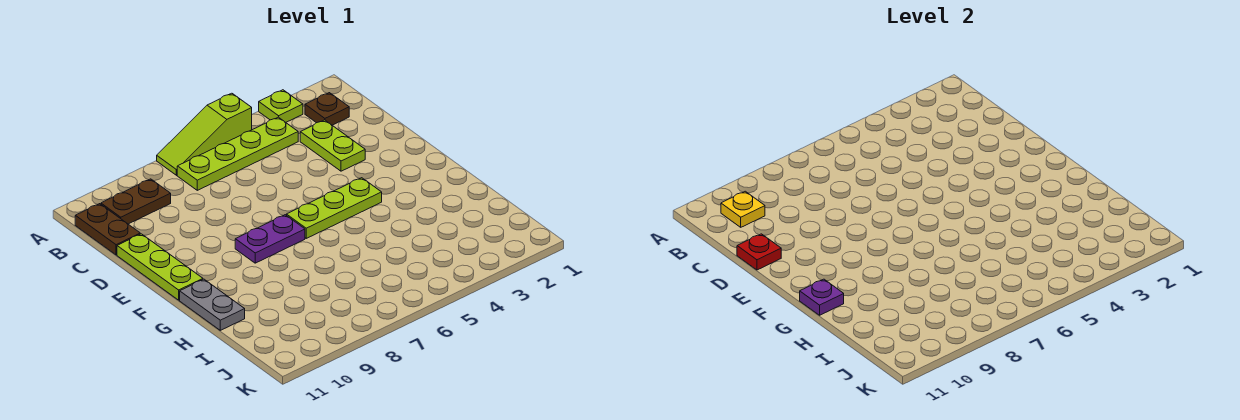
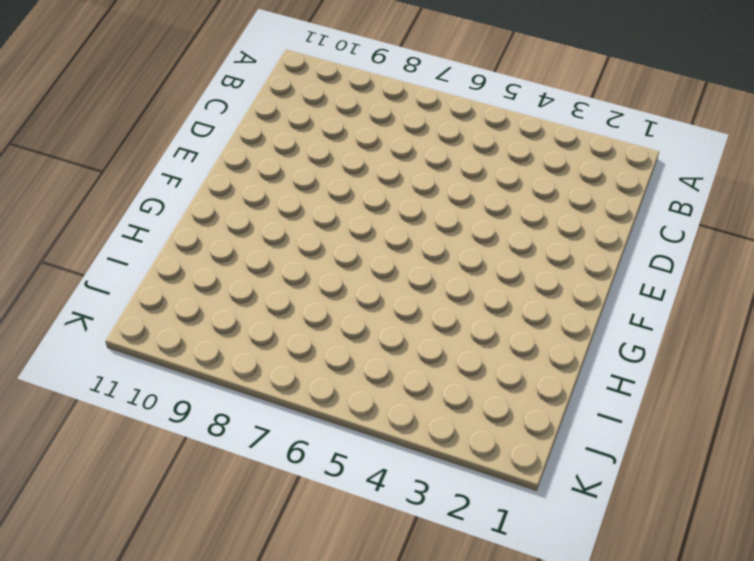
none -> lime 1x1 plate [259,90,303,122]
none -> lime 1x3 slope [157,93,252,175]
none -> brown 1x1 plate [305,93,349,125]

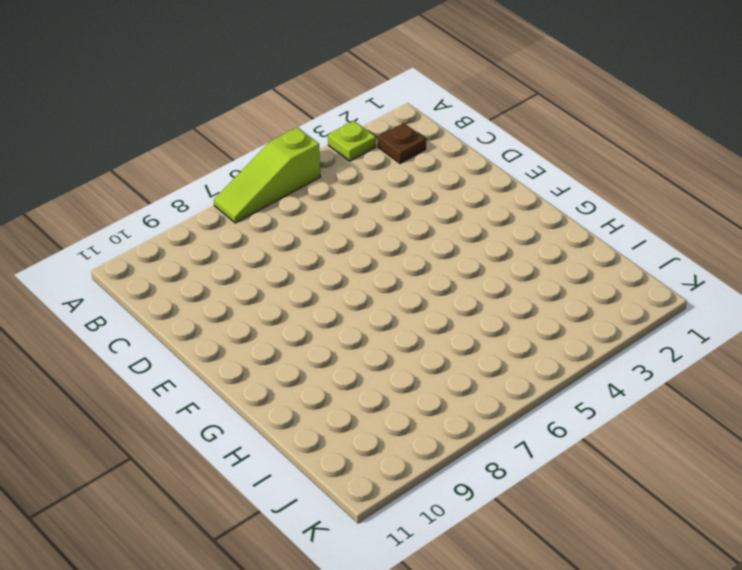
none -> lime 1x4 plate [177,117,298,190]
none -> brown 1x2 plate [101,179,171,224]
none -> brown 1x2 plate [75,204,140,255]

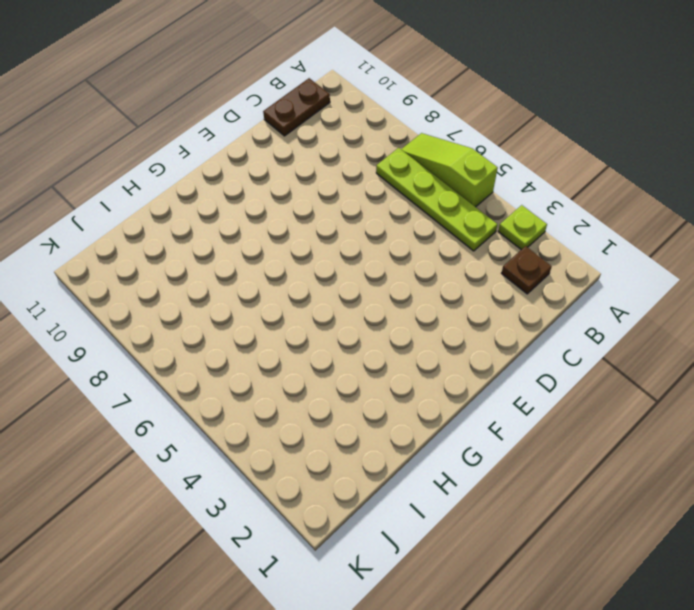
none -> brown 1x2 plate [101,179,171,224]
none -> lime 1x2 plate [300,120,365,171]
none -> lime 1x3 plate [117,234,203,300]

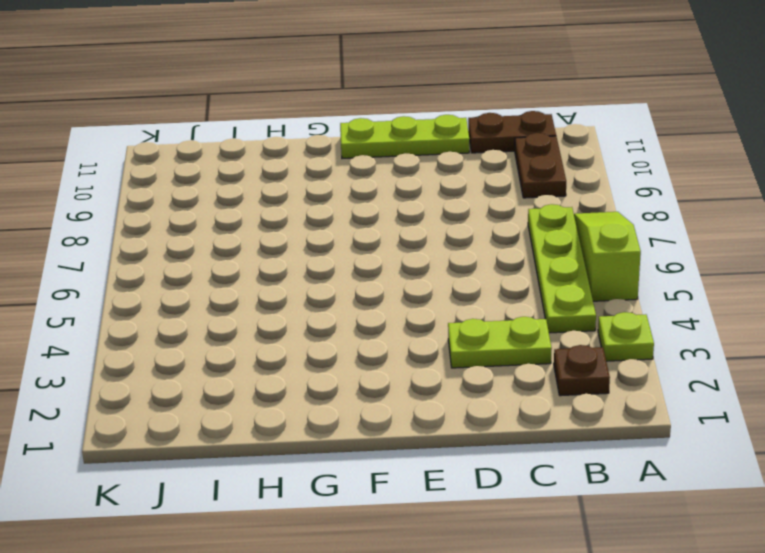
none -> lime 1x3 plate [286,178,382,238]
none -> purple 1x2 plate [235,215,305,263]
none -> grey 1x2 plate [180,279,245,330]

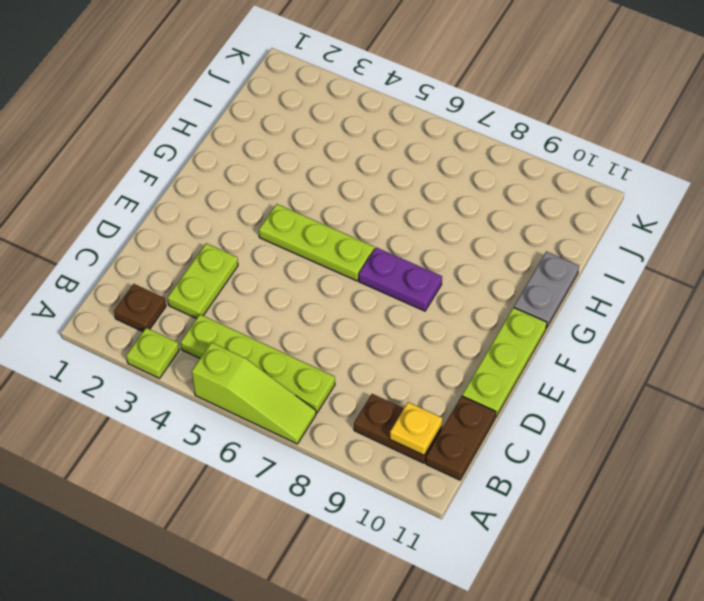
none -> red 1x1 plate [737,234,781,270]
none -> purple 1x1 plate [800,279,844,315]

